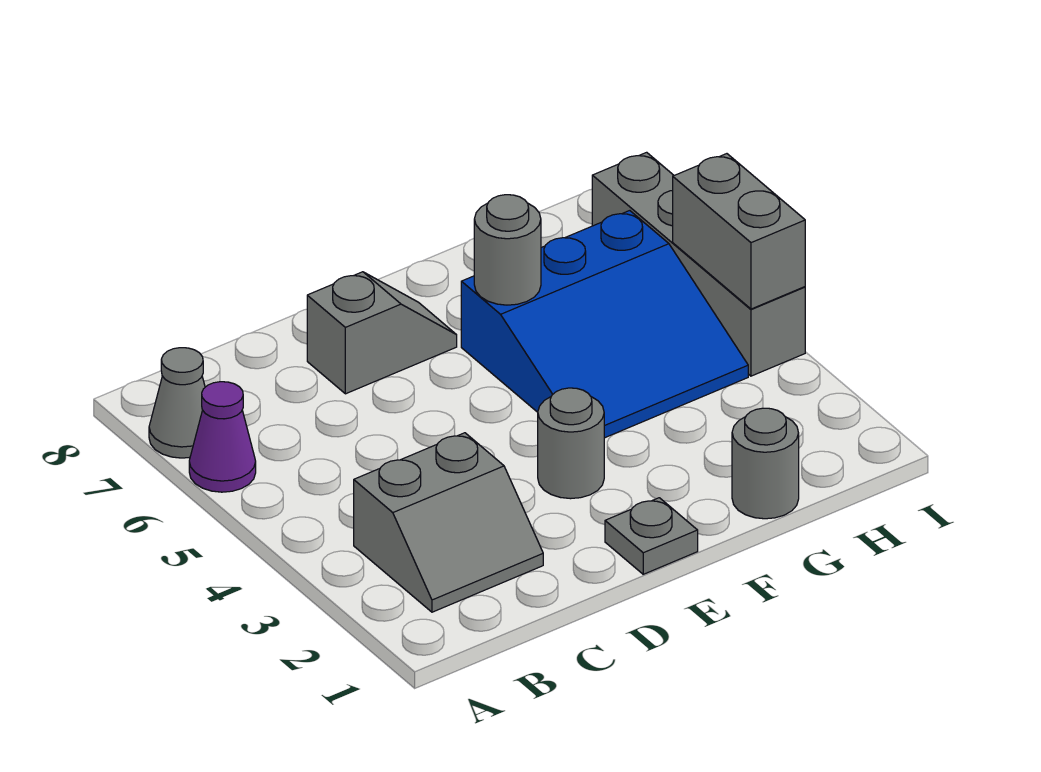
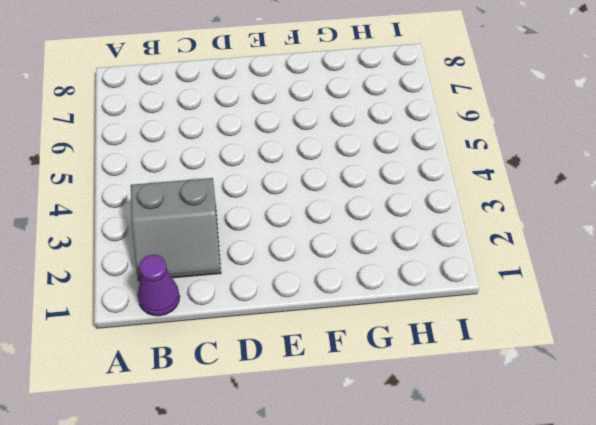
purple 1x1 cone [138,255,180,316] -> purple 1x1 cone moved to [189,382,256,492]
none -> grey 1x1 cone [149,348,205,458]
none -> grey 1x2 slope [307,272,457,394]

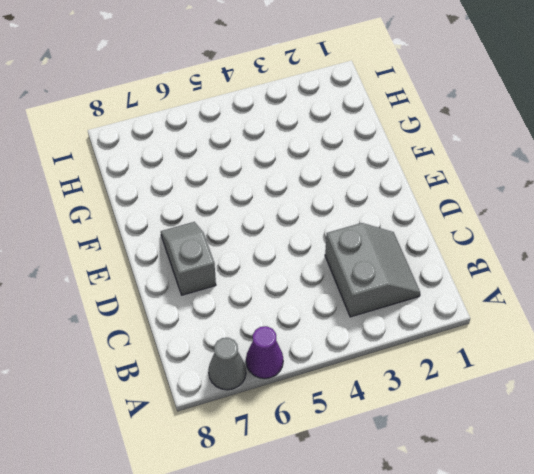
none -> grey 1x1 plate [605,498,698,574]
none -> grey 1x1 round brick [538,388,604,499]

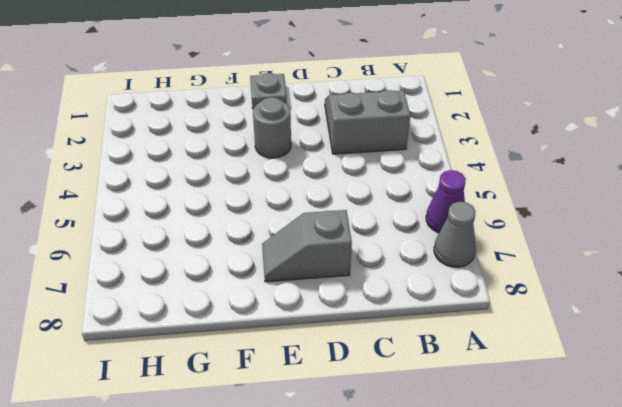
none -> blue 3x3 slope [461,211,748,438]
none -> grey 1x1 round brick [732,408,799,519]

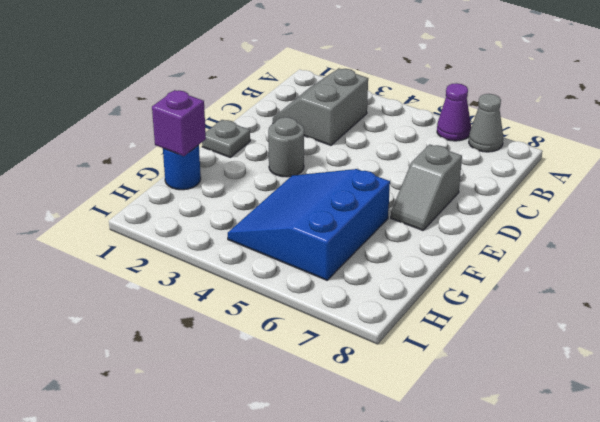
blue 1x1 round brick [163,145,201,190] -> grey 1x1 round brick [732,408,799,519]
purple 1x1 brick [152,90,206,156] -> none
none -> grey 1x4 brick [592,152,805,376]
none -> grey 1x1 round brick [474,195,541,305]

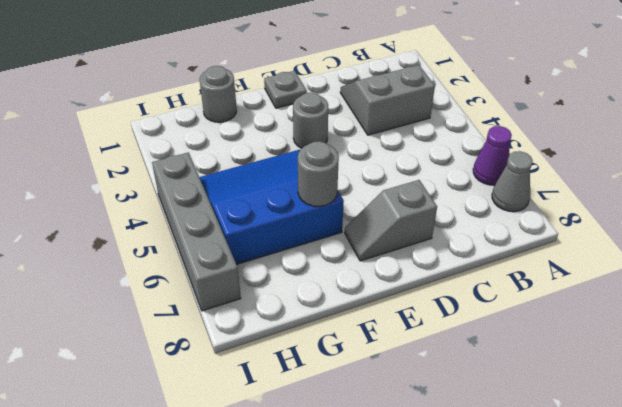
none -> grey 1x2 brick [673,154,805,309]

